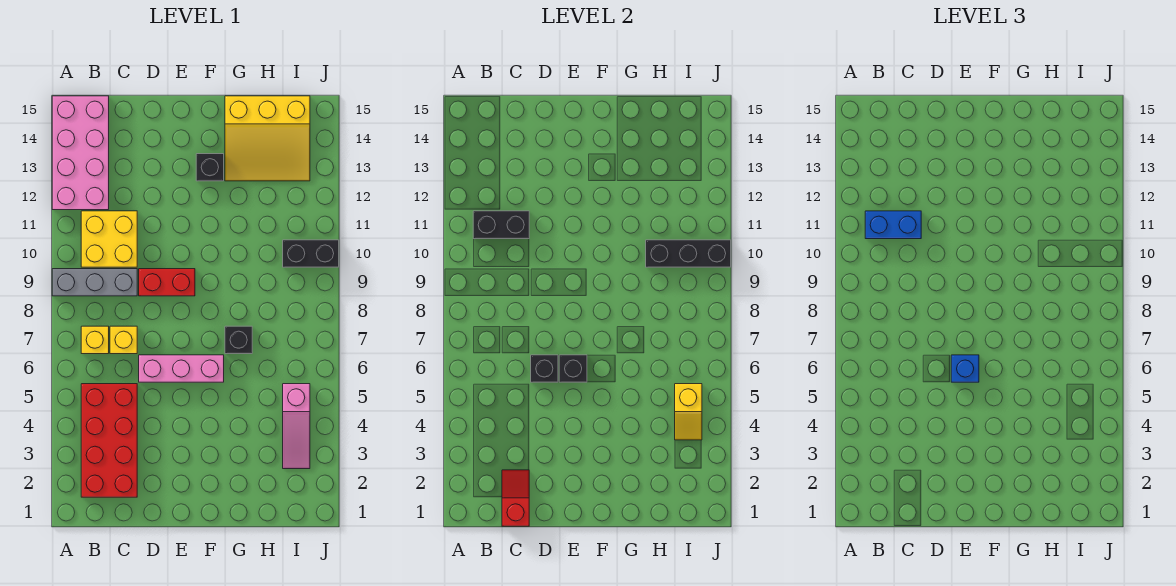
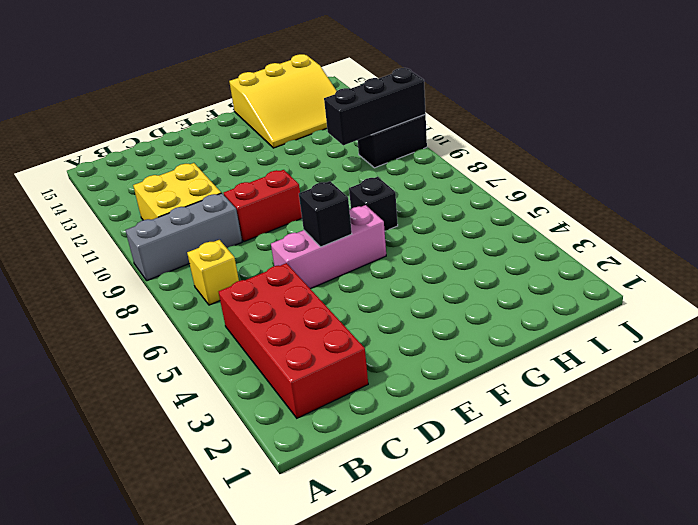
none -> pink 2x4 brick [52,96,109,210]
none -> yellow 1x1 brick [110,326,137,354]
none -> black 1x1 brick [196,154,224,181]

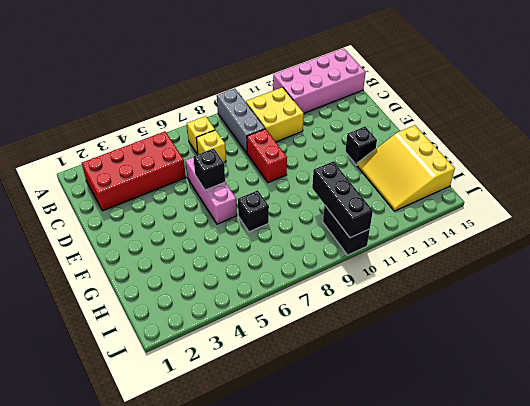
none -> pink 1x3 slope [283,384,310,469]
none -> black 1x2 brick [473,211,529,239]
none -> red 1x2 slope [502,470,529,526]

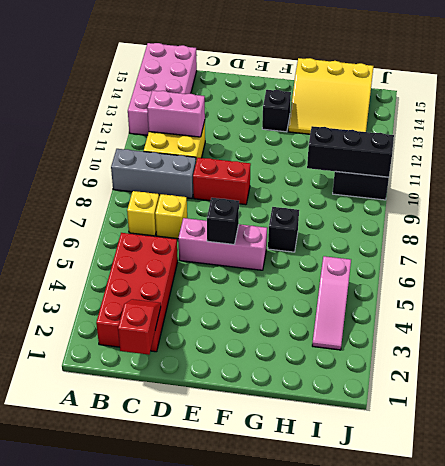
pink 1x2 brick [147,90,205,137] -> black 1x2 brick [473,211,529,239]
none -> black 1x1 brick [531,355,558,382]
none -> yellow 1x2 slope [675,384,702,440]
none -> blue 1x2 brick [865,211,921,239]

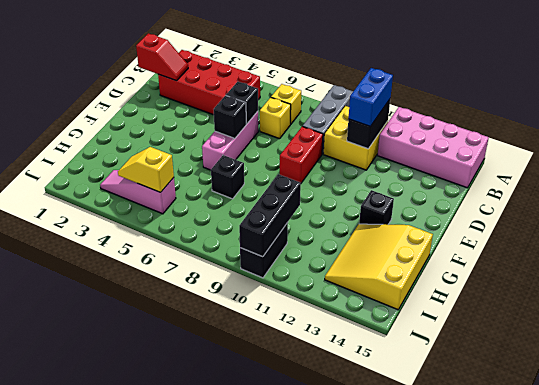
none -> blue 1x1 brick [951,355,979,382]

